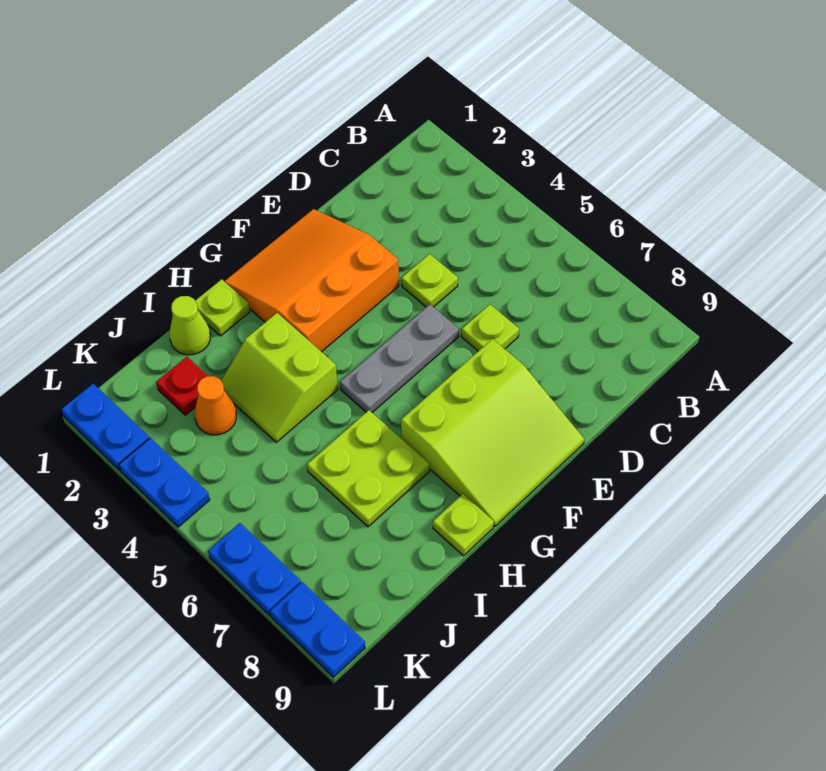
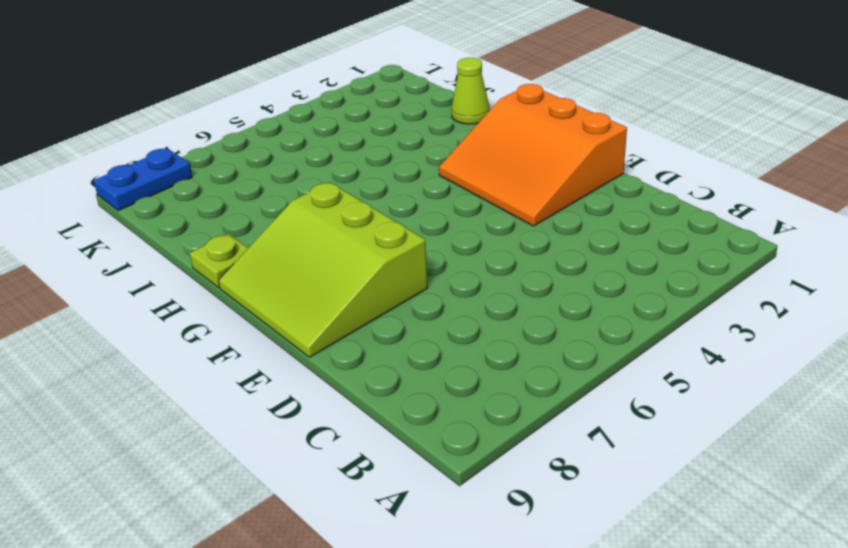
orange 3x3 slope [439,84,627,226] -> orange 3x3 slope turned to [224,209,399,352]
none -> lime 1x1 plate [401,254,458,307]
none -> lime 1x1 plate [461,304,519,351]
none -> grey 1x3 plate [340,305,459,412]

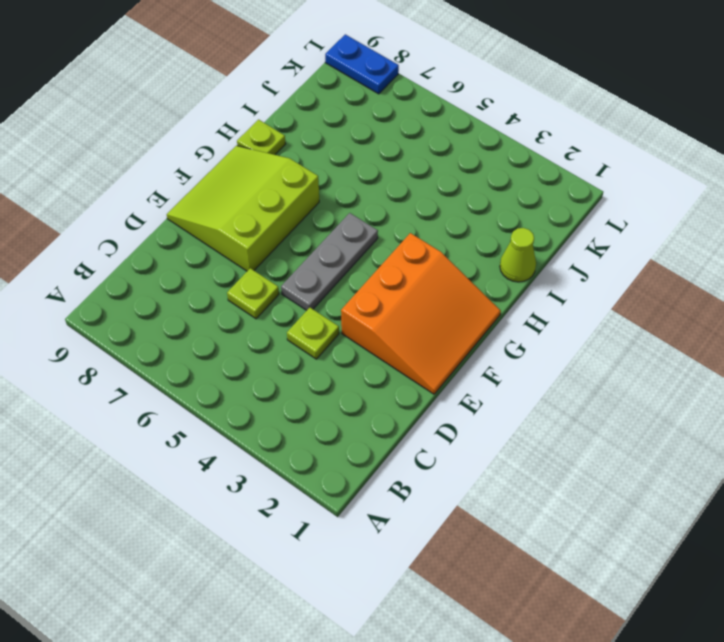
none -> lime 1x1 plate [195,279,250,336]
none -> lime 2x2 slope [221,313,338,442]
none -> lime 2x2 plate [307,410,430,527]

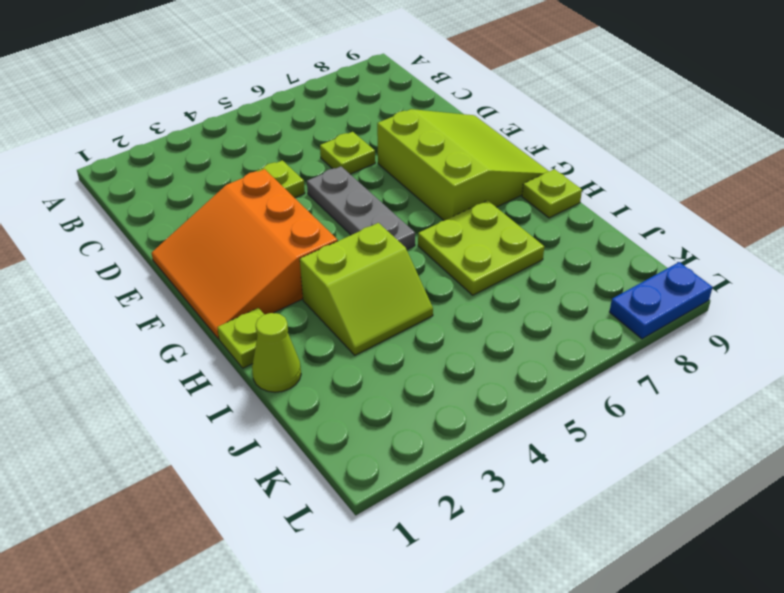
none -> red 1x1 plate [156,357,208,415]
none -> orange 1x1 cone [195,376,236,435]
none -> blue 1x2 plate [62,384,150,470]

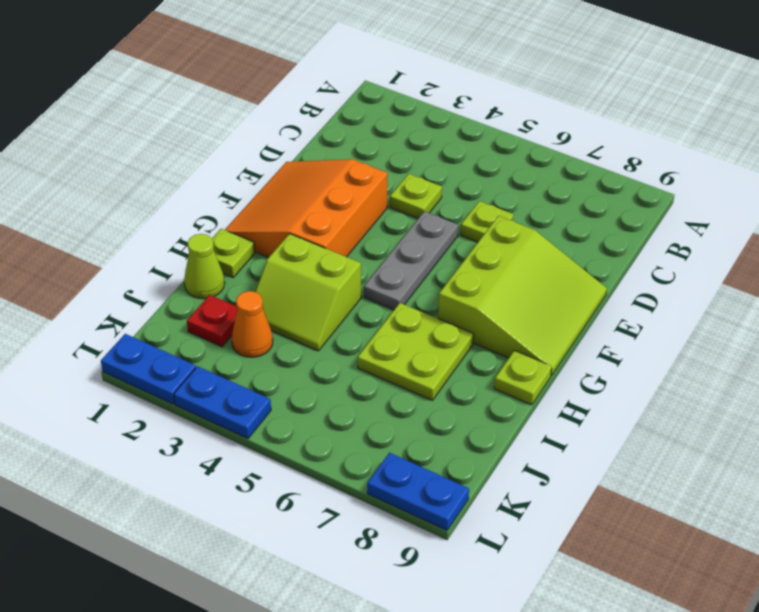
none -> blue 1x2 plate [208,523,301,616]

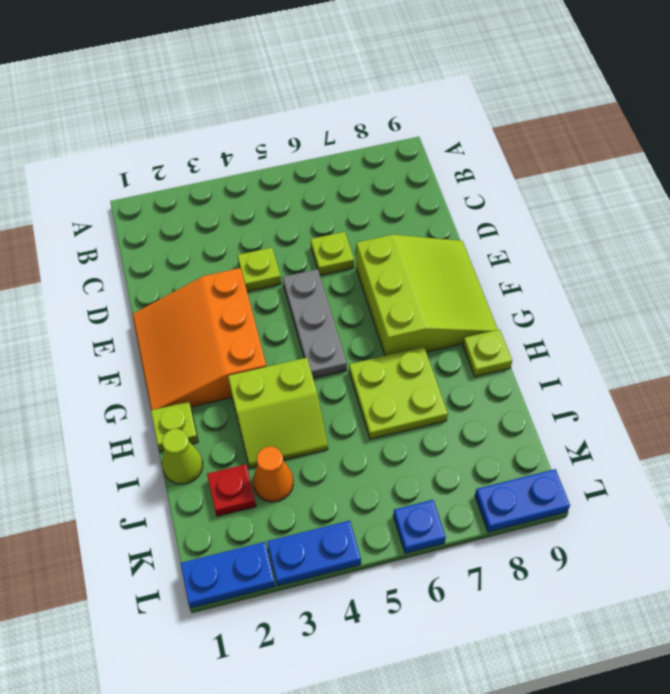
blue 1x1 plate [393,500,446,553] -> blue 1x2 plate [208,523,301,616]

